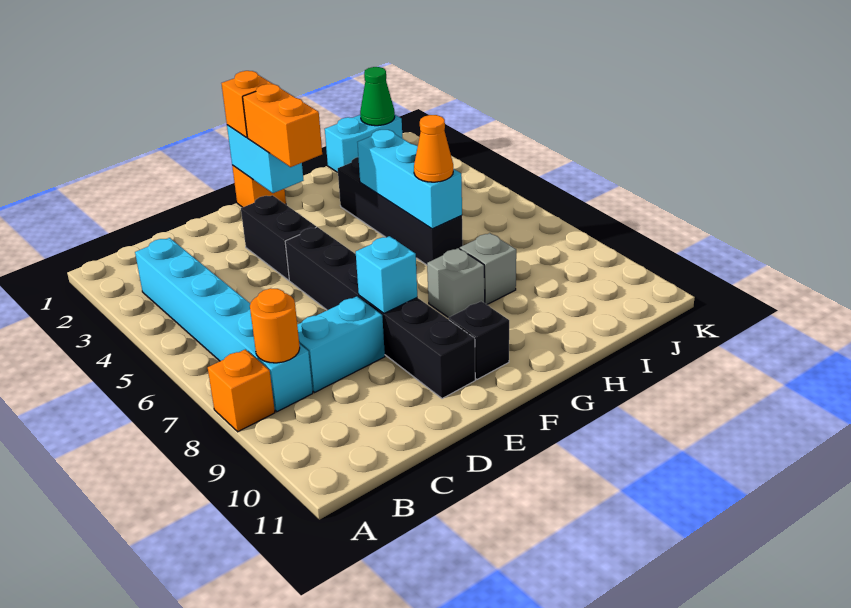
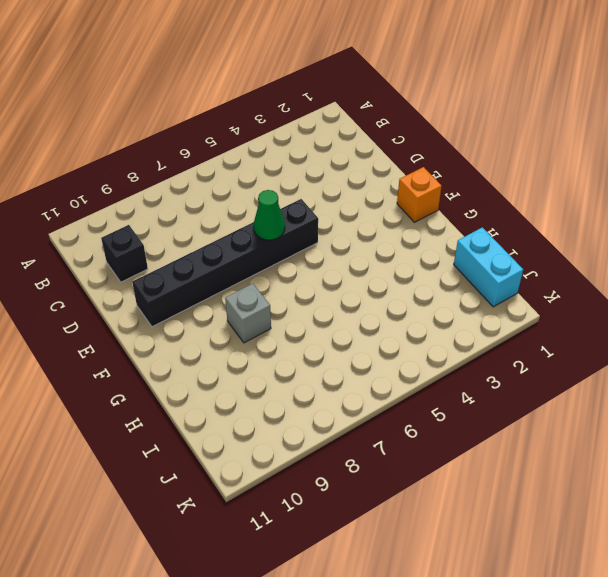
black 1x1 brick [101,225,148,282] -> black 1x1 brick moved to [449,301,509,380]
green 1x1 cone [254,190,285,240] -> green 1x1 cone moved to [360,67,395,126]
none -> orange 1x1 brick [208,349,275,432]
none -> cyan 1x6 brick [135,238,313,412]
none -> cyan 1x2 brick [297,296,385,392]

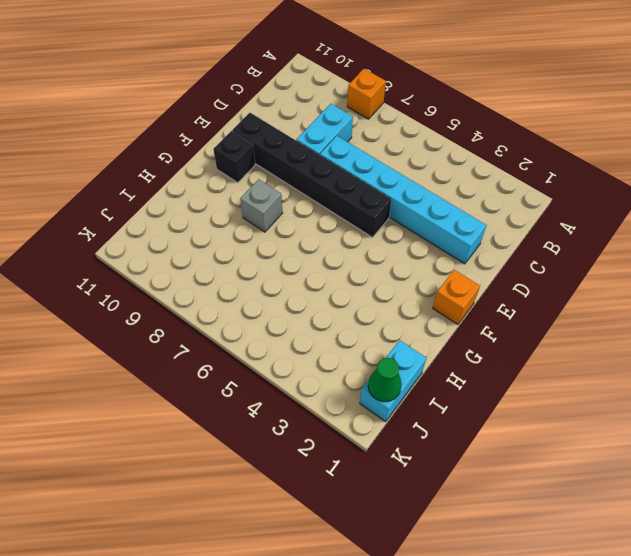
cyan 1x6 brick [320,136,486,264] -> cyan 1x6 brick moved to [135,238,313,412]
none -> black 1x2 brick [241,195,316,280]
none -> black 1x4 brick [338,157,463,265]
none -> grey 1x1 brick [460,233,516,305]

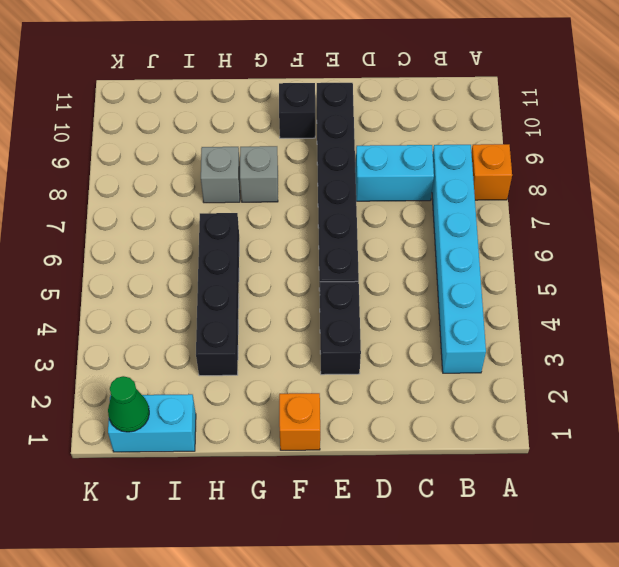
none -> orange 1x1 round brick [250,288,300,363]
none -> cyan 1x1 brick [356,236,417,313]
none -> cyan 1x2 brick [227,125,304,193]

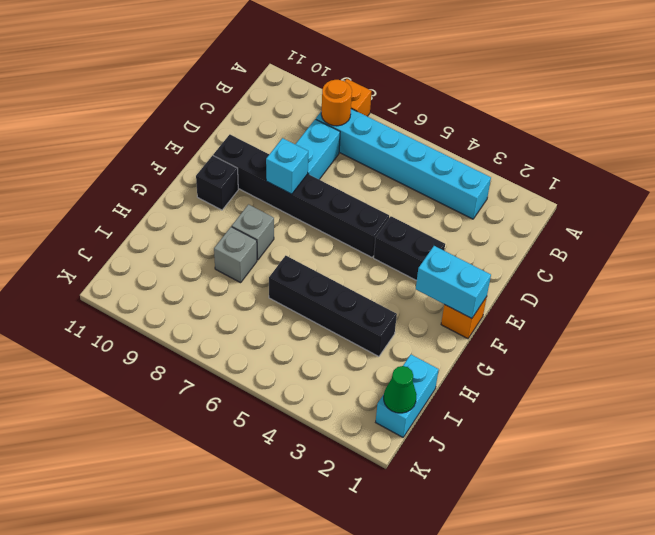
none -> cyan 1x3 brick [357,130,462,229]
none -> orange 1x1 brick [221,71,272,138]
none -> orange 1x2 brick [243,84,322,167]

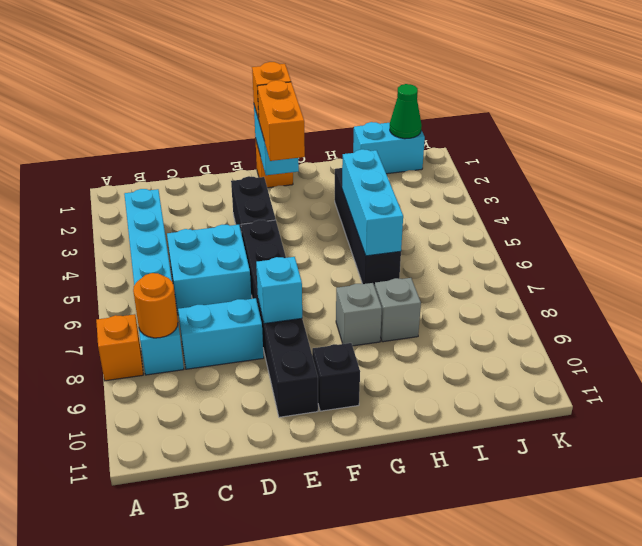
cyan 2x2 brick [167,225,251,315] -> none
none -> orange 1x1 cone [414,115,453,182]

